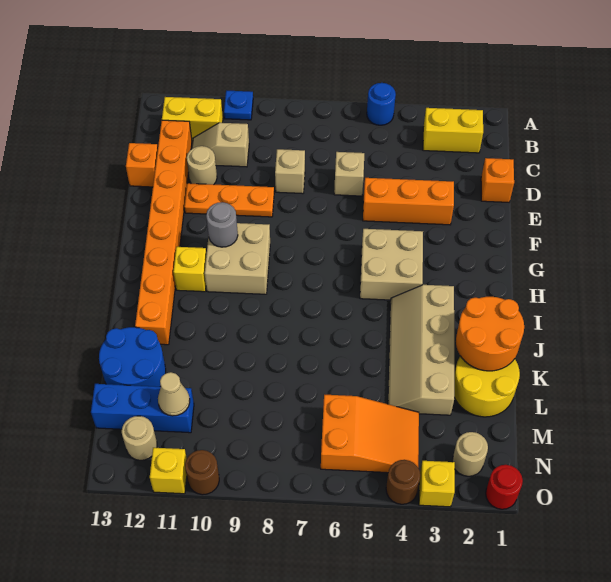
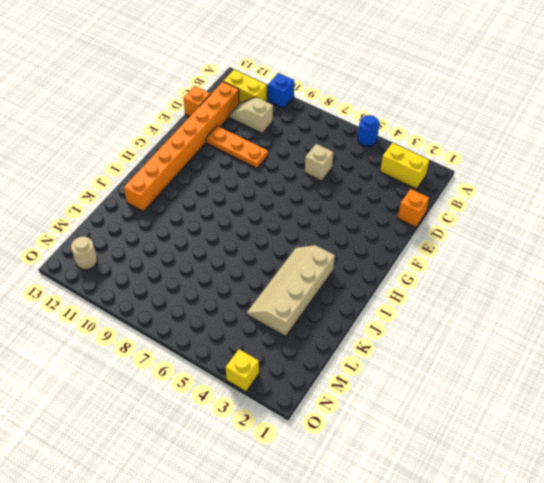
blue 1x1 brick [268,73,294,108] -> blue 1x1 plate [224,90,253,120]
none -> tan 1x1 brick [275,149,305,194]
none -> tan 1x1 round brick [187,146,217,184]
none -> orange 1x3 brick [363,178,454,225]
none -> tan 2x2 brick [360,229,423,300]

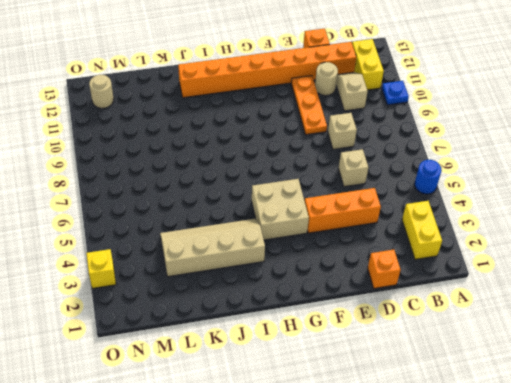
orange 1x3 brick [305,188,381,233] -> orange 1x3 brick turned to [363,178,454,225]
none -> tan 2x2 brick [205,223,270,294]
none -> yellow 1x1 brick [173,247,207,292]
none -> yellow 2x2 round brick [454,356,520,417]
none -> blue 2x2 round brick [99,327,166,387]

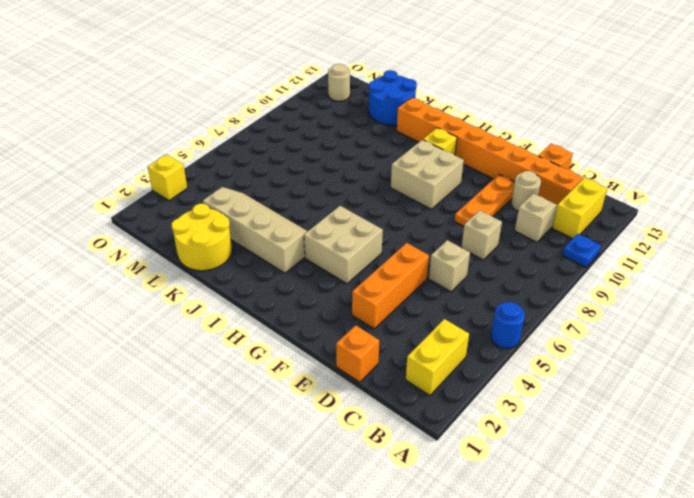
none -> orange 2x3 slope [321,395,419,473]
none -> blue 1x3 brick [91,384,194,433]
none -> tan 1x1 round brick [452,432,488,476]
none -> red 1x1 round brick [486,465,523,509]

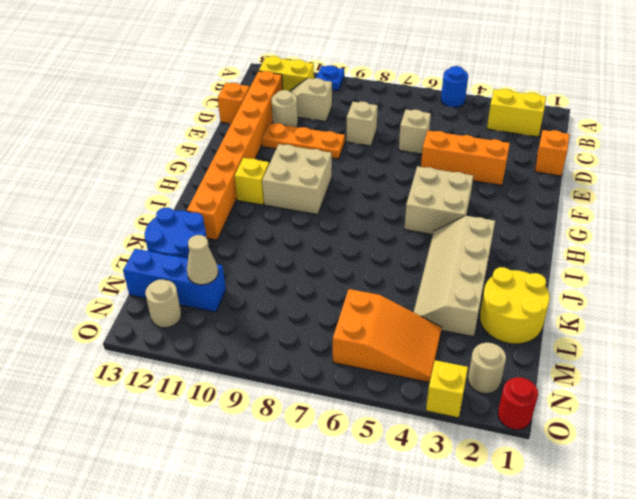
none -> brown 1x1 round brick [386,460,420,504]
none -> brown 1x1 round brick [185,450,219,495]
none -> yellow 1x1 brick [150,448,187,494]
none -> grey 1x1 round brick [206,202,238,247]

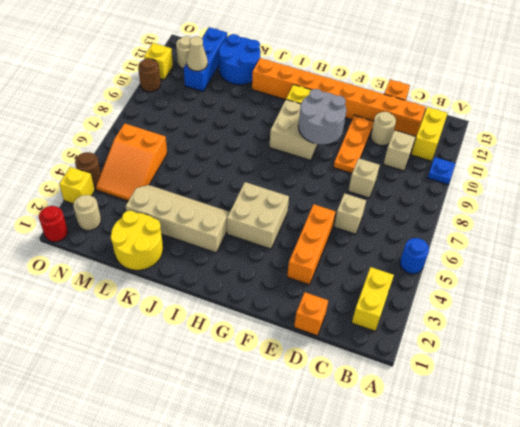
grey 2x2 round brick [298,89,346,144] -> grey 1x1 round brick [206,202,238,247]
none -> orange 2x2 round brick [456,297,524,371]

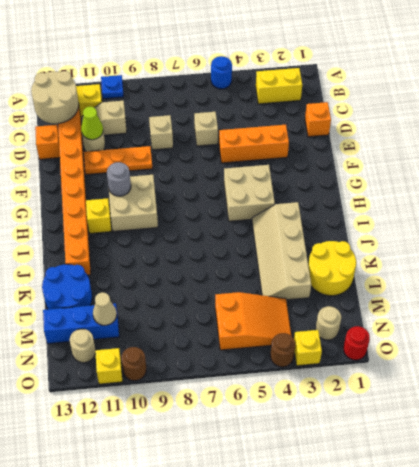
tan 2x2 round brick [31,71,79,124] -> none
lime 1x1 cone [81,107,103,140] -> none
none -> orange 2x2 round brick [456,297,524,371]

